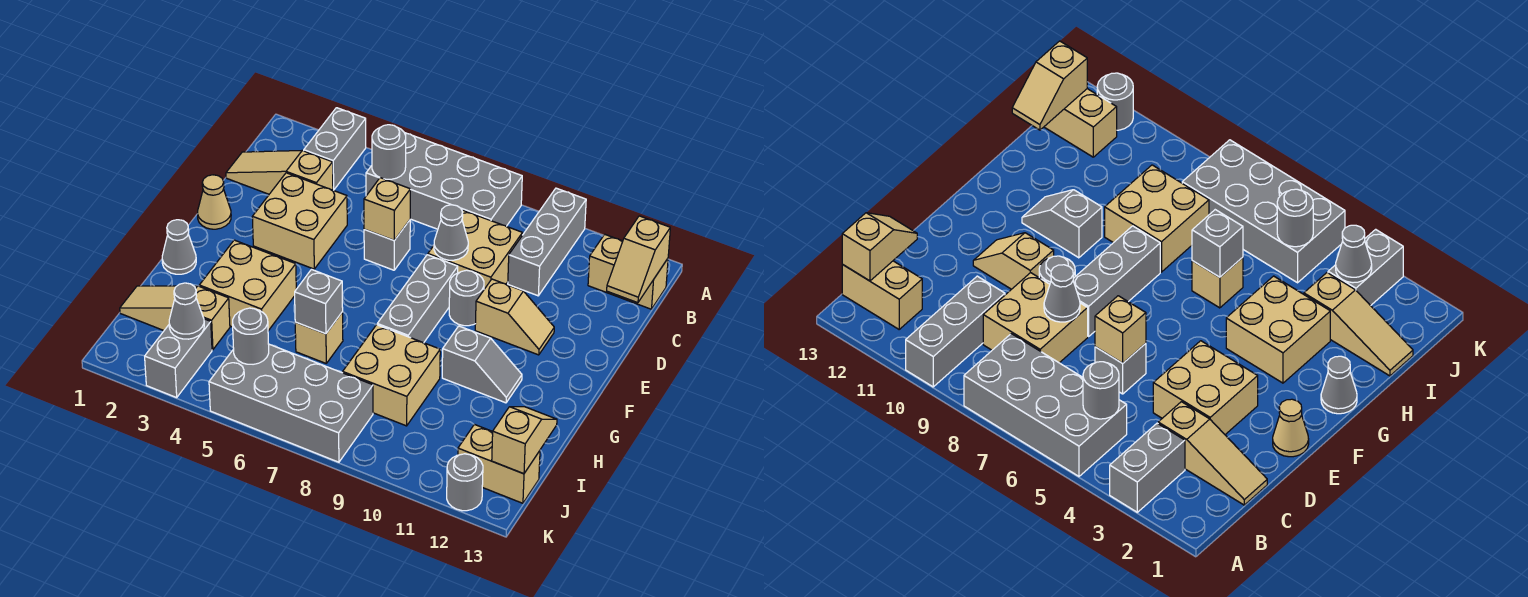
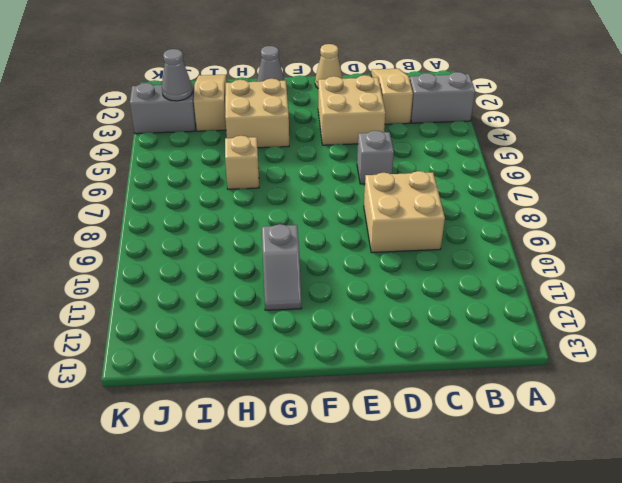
none -> grey 2x4 brick [366,133,522,229]
none -> grey 1x3 brick [508,188,586,296]
none -> tan 1x2 brick [588,234,668,309]
none -> grey 1x3 brick [377,255,458,343]

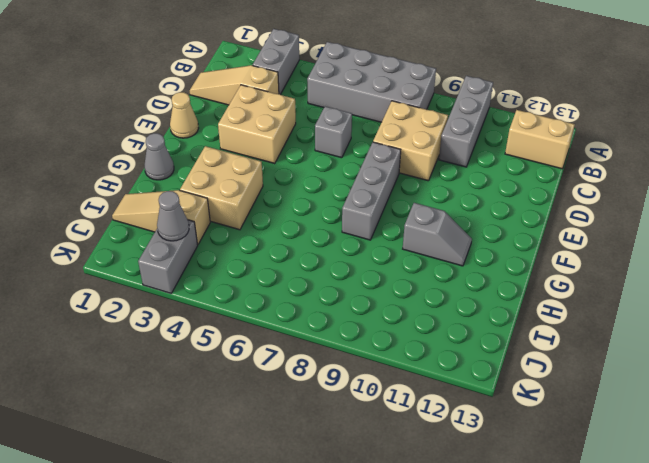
none -> grey 1x1 round brick [449,270,484,326]
none -> tan 1x2 slope [475,279,554,355]
none -> tan 1x1 brick [295,312,343,363]
none -> tan 2x2 brick [343,325,440,426]

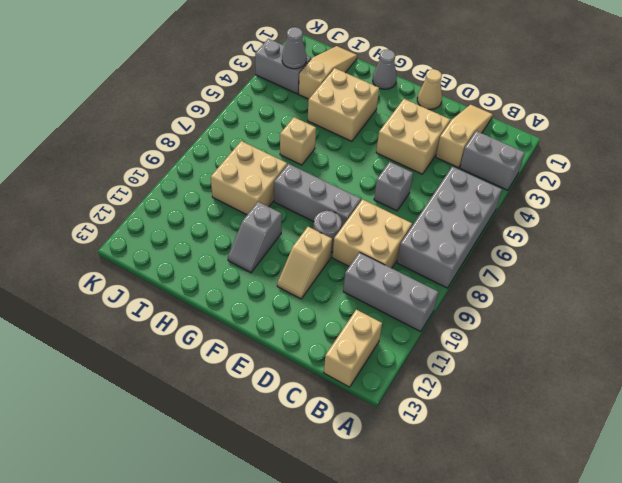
none -> grey 2x4 brick [209,344,373,462]
none -> tan 1x2 brick [458,425,540,503]
none -> grey 1x1 round brick [447,454,483,511]
none -> grey 1x1 round brick [372,125,406,179]

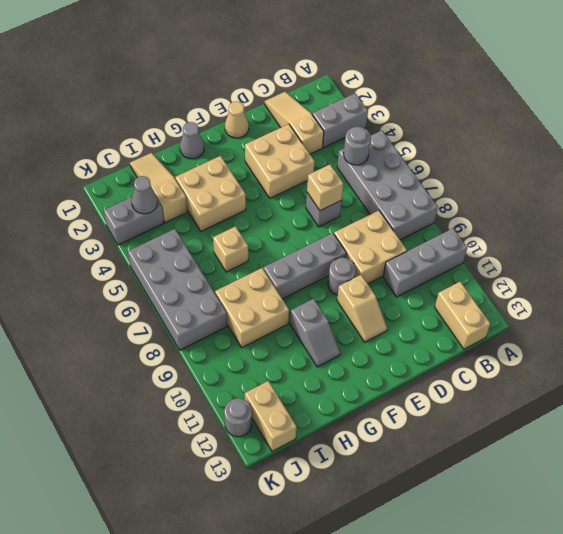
none -> tan 1x2 slope [607,216,670,303]
none -> grey 1x1 cone [434,205,468,260]
none -> grey 1x1 brick [295,270,343,334]
none -> tan 1x2 slope [492,407,557,474]

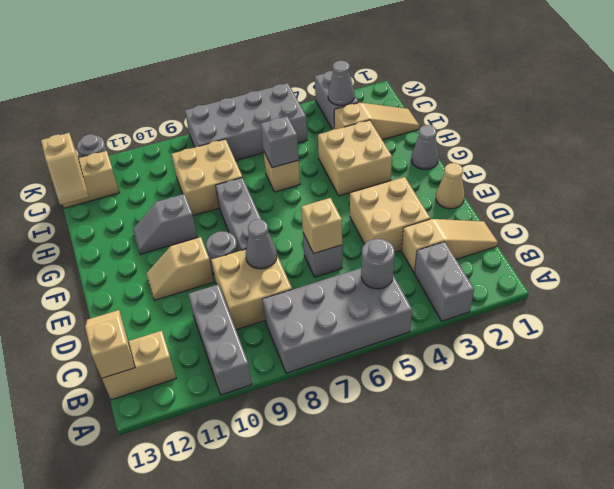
none -> grey 1x1 round brick [233,308,269,364]

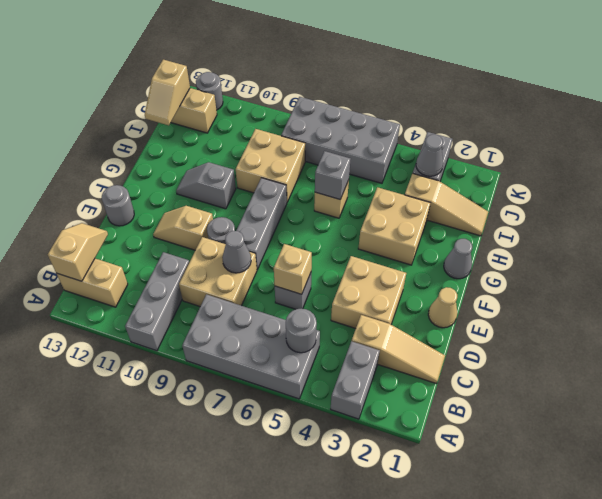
grey 1x1 round brick [102,185,134,226] -> grey 1x1 round brick moved to [233,308,269,364]

